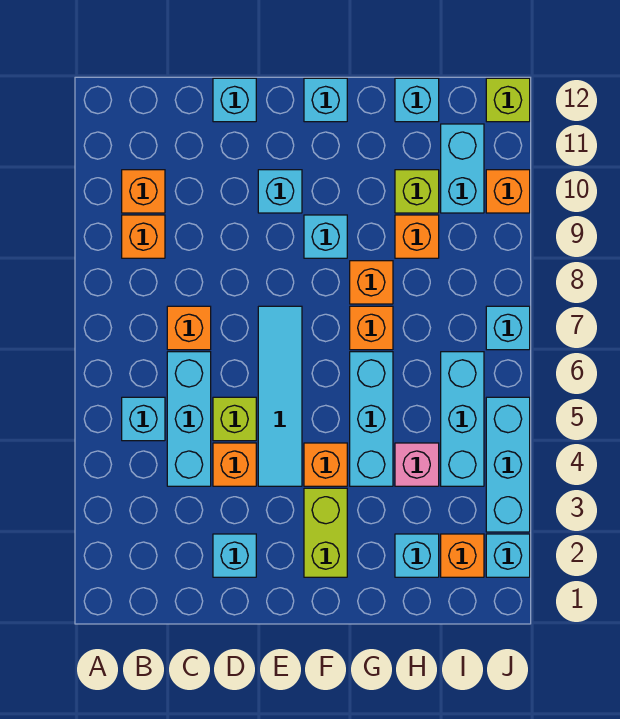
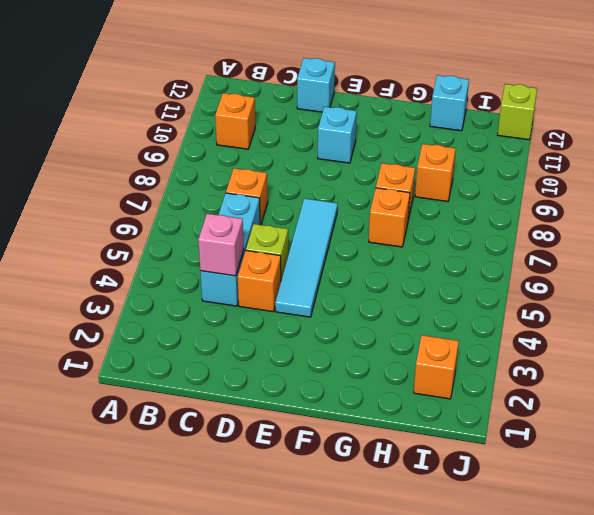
pink 1x1 brick [198,214,244,276] -> pink 1x1 brick moved to [395,443,439,486]
none -> cyan 1x1 brick [122,397,165,441]
none -> orange 1x1 brick [122,215,165,258]
none -> cyan 1x1 brick [213,534,256,577]
none -> lime 1x2 brick [304,488,347,577]

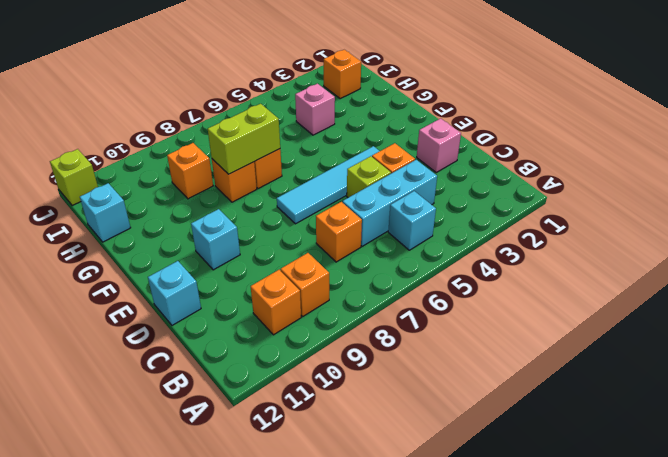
pink 1x1 brick [417,118,461,172] -> cyan 1x1 brick [213,534,256,577]
lime 1x2 brick [208,104,280,174] -> lime 1x2 brick moved to [304,488,347,577]
none -> orange 1x1 brick [304,443,347,486]
none -> cyan 1x1 brick [304,215,347,258]
none -> cyan 1x1 brick [304,78,347,122]
none -> cyan 1x3 brick [350,352,393,486]

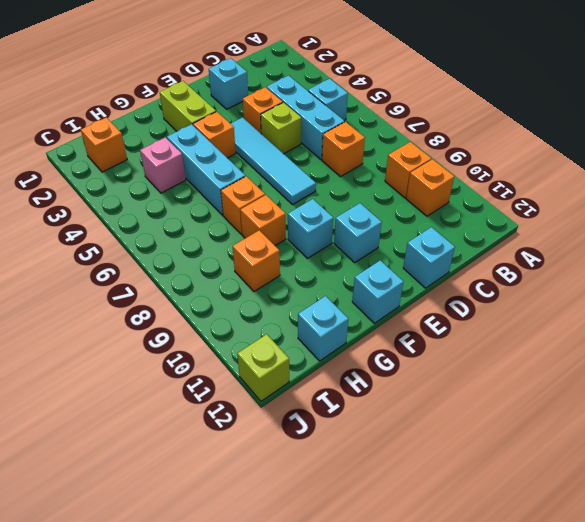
none -> cyan 1x1 brick [395,534,439,577]
none -> lime 1x1 brick [395,170,439,213]
none -> cyan 1x3 brick [441,352,484,486]
none -> cyan 1x2 brick [441,124,484,213]

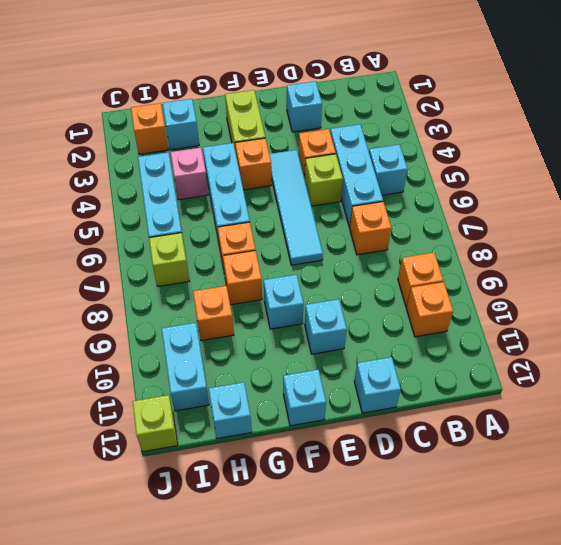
lime 1x1 brick [149,233,189,286] -> lime 1x1 brick moved to [395,170,439,213]
none -> cyan 1x1 brick [486,534,530,577]
none -> cyan 1x3 brick [486,397,530,532]
none -> cyan 1x1 brick [486,306,530,350]
none -> orange 1x1 brick [486,170,530,213]

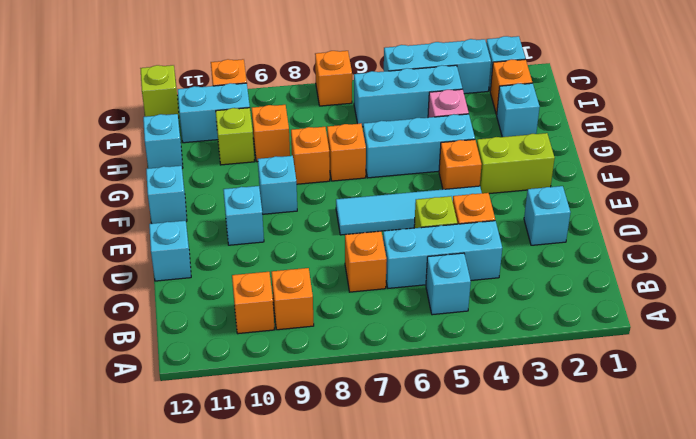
orange 1x1 brick [315,51,352,106] -> cyan 1x1 brick [486,306,530,350]

